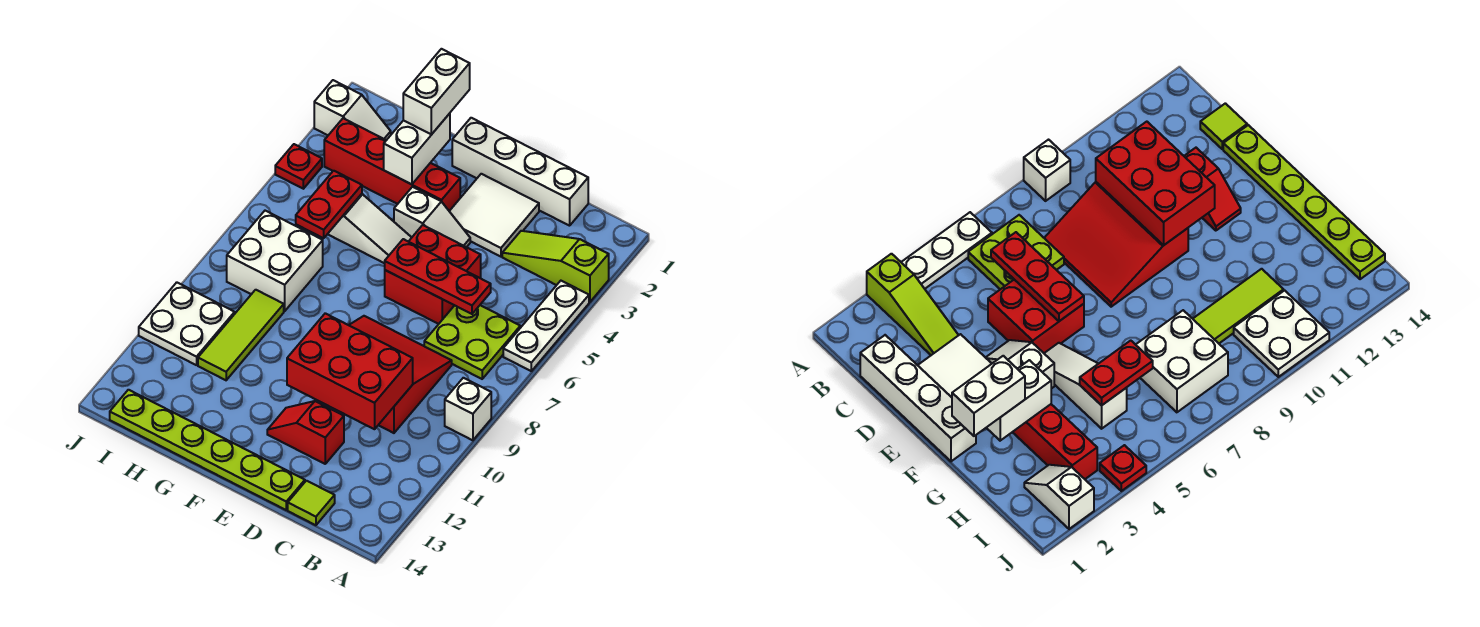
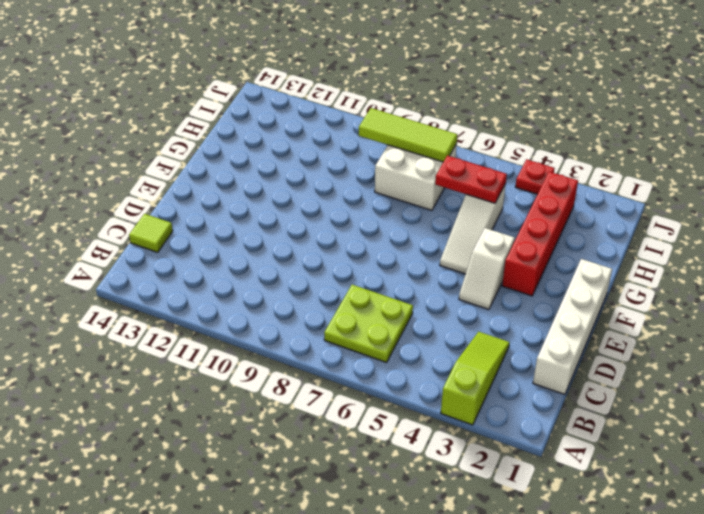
lime 1x3 tile [359,108,457,162] -> lime 1x3 tile moved to [198,290,284,380]
none -> white 1x3 plate [503,281,589,371]
none -> white 1x1 brick [445,378,491,440]
none -> red 3x3 slope [349,316,452,433]

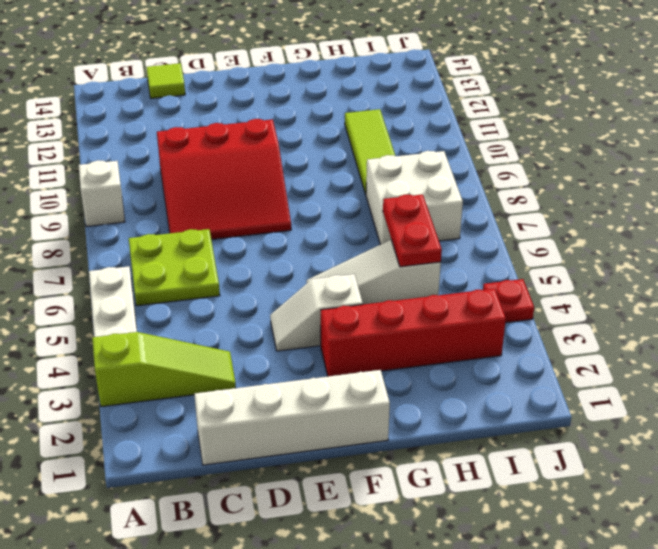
none -> white 2x2 tile [449,174,539,257]
none -> red 2x2 brick [385,225,481,324]
none -> red 1x2 slope [267,401,344,464]

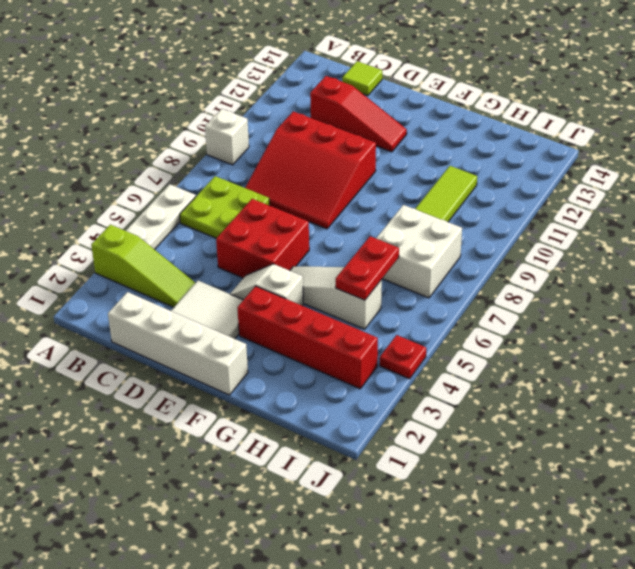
red 1x3 slope [310,76,407,152] -> red 1x2 slope [267,401,344,464]
none -> lime 1x6 plate [110,390,305,510]
none -> white 1x2 slope [314,80,391,140]
none -> white 2x2 plate [139,282,235,365]

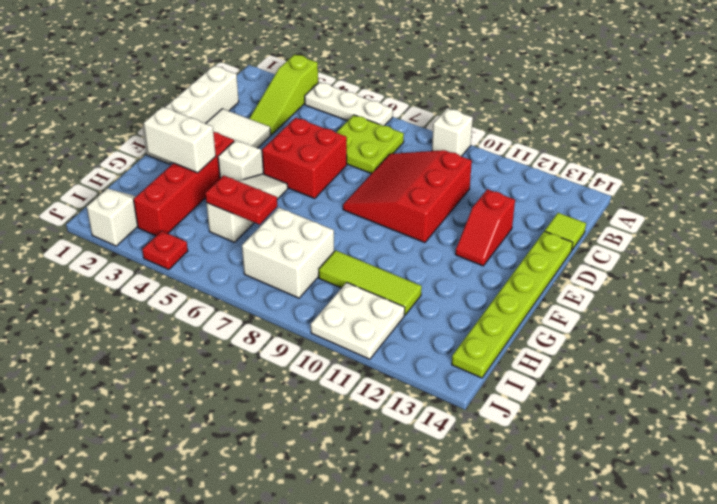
none -> red 1x3 plate [385,239,491,314]
none -> red 2x3 brick [287,313,413,429]
none -> white 1x2 brick [403,49,470,135]

